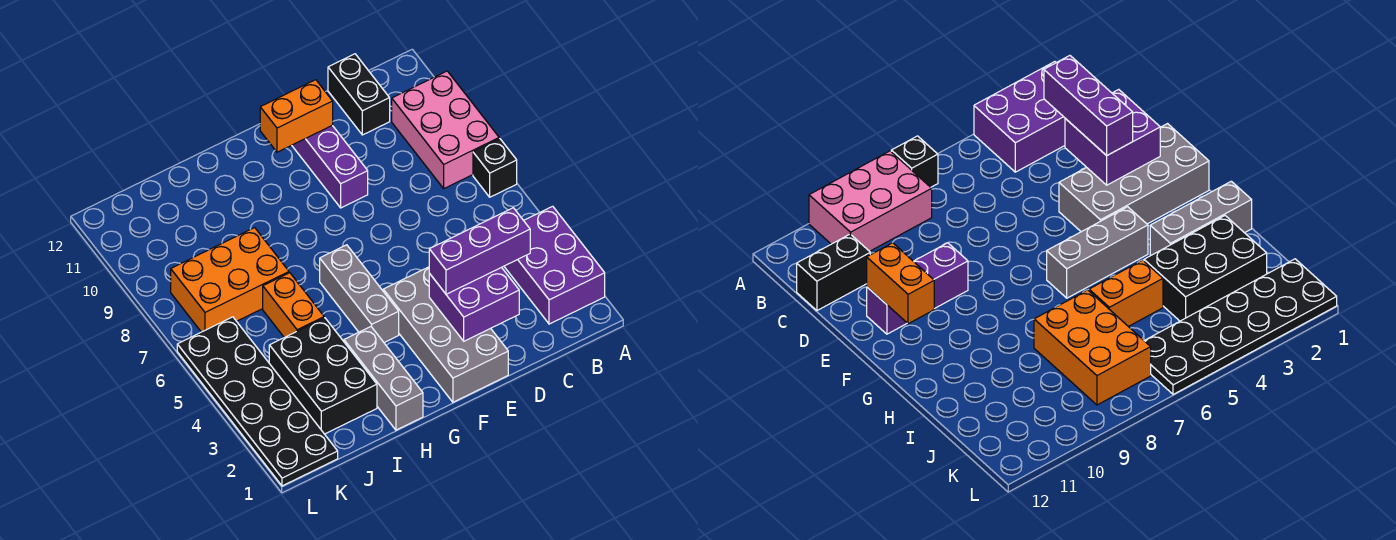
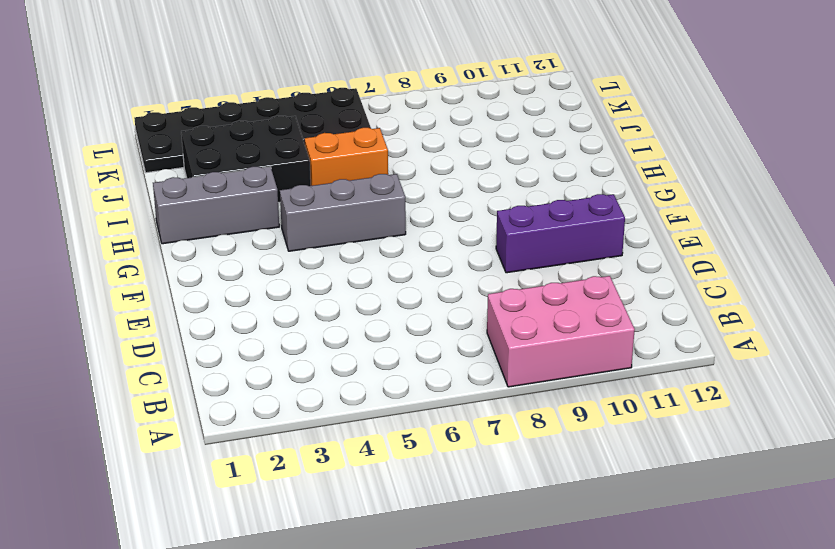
none -> purple 2x3 brick [504,206,605,324]
none -> black 1x1 brick [473,139,517,197]
none -> black 1x2 brick [328,54,390,135]

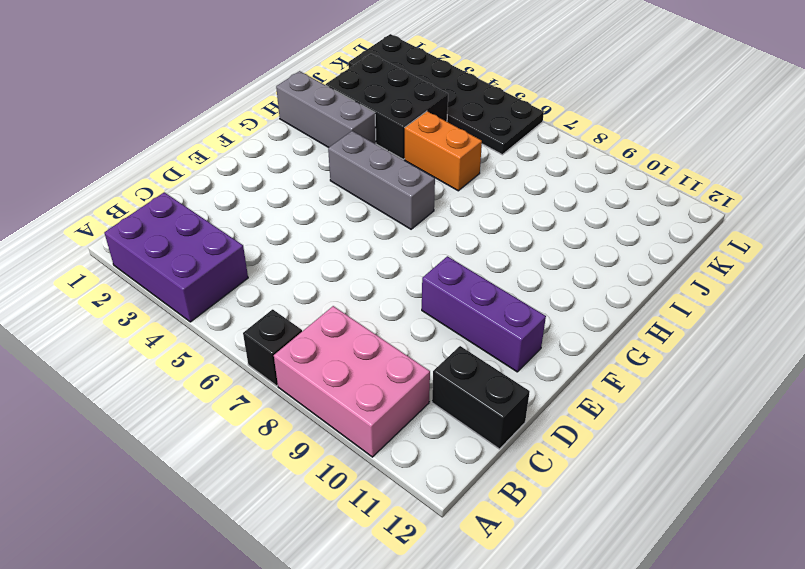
none -> grey 2x4 brick [383,267,508,402]
none -> orange 2x3 brick [171,228,289,332]
none -> purple 2x2 brick [429,267,519,341]

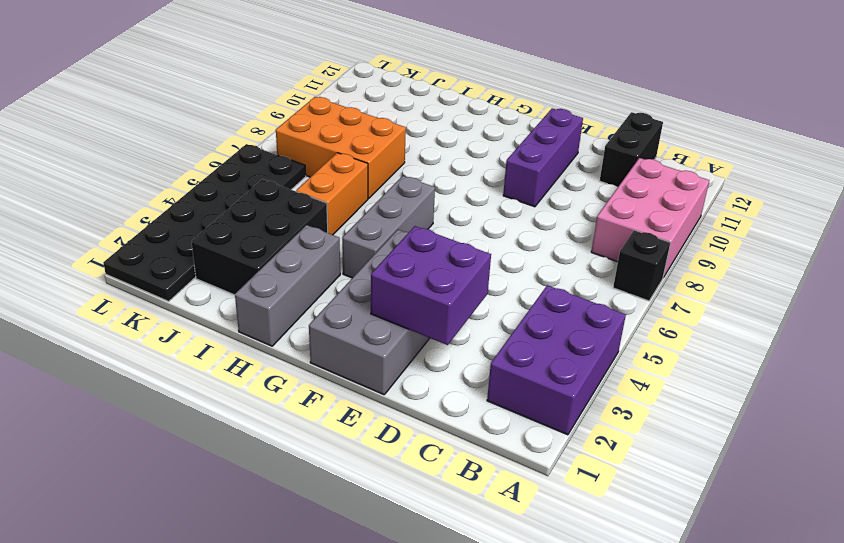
none -> orange 1x2 brick [260,80,333,152]
none -> purple 1x3 brick [429,208,530,294]

